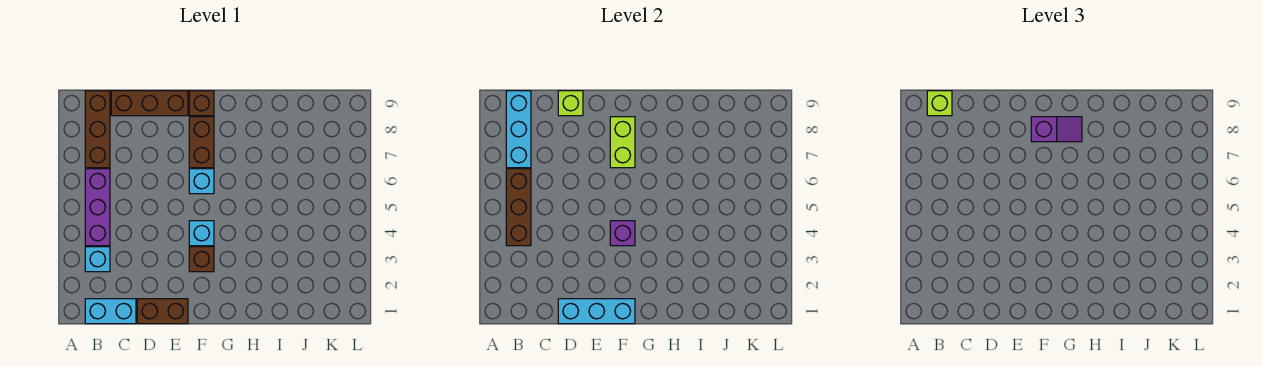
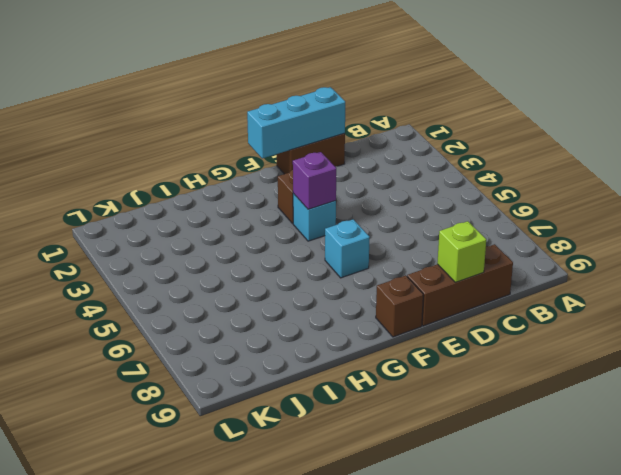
none -> cyan 1x2 brick [85,299,136,324]
none -> cyan 1x1 brick [85,247,110,272]
none -> purple 1x3 brick [85,169,110,246]

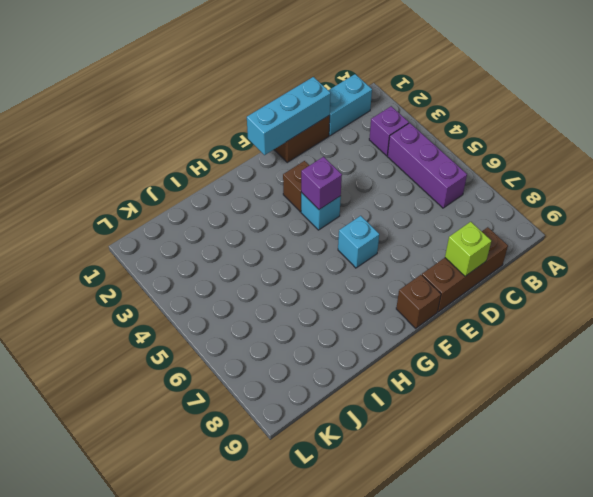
purple 1x1 brick [369,106,409,156] -> cyan 1x1 brick [85,247,110,272]
none -> brown 1x3 brick [85,91,110,168]
none -> brown 1x2 brick [189,117,214,168]
none -> brown 1x3 brick [506,169,531,246]

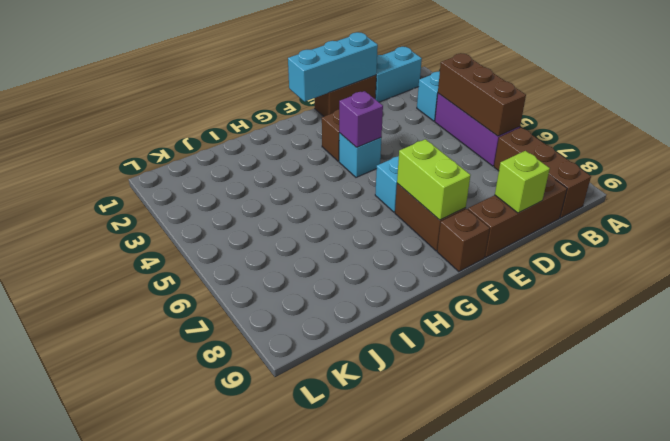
none -> cyan 1x3 brick [506,91,531,168]
none -> lime 1x1 brick [927,91,952,116]
none -> purple 1x2 slope [1031,117,1082,142]

